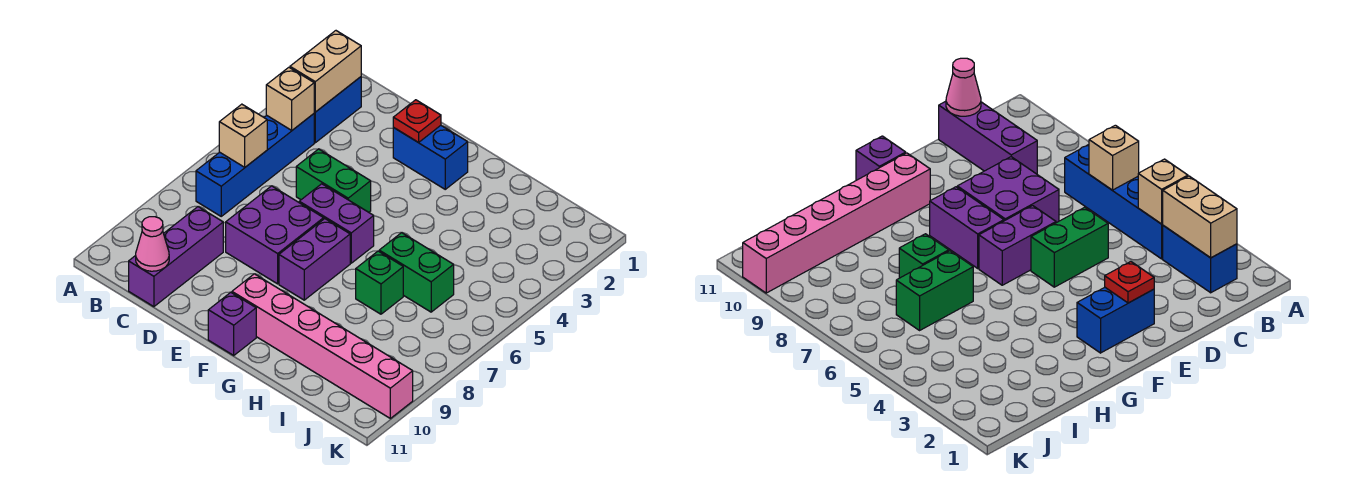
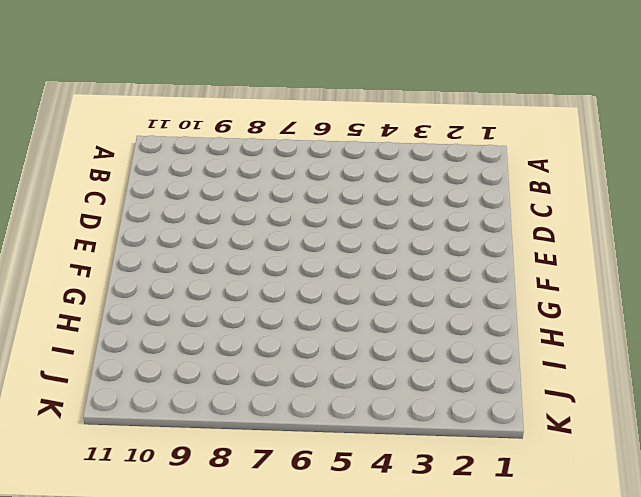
none -> blue 1x2 brick [314,77,361,143]
none -> blue 1x4 brick [196,114,314,216]
none -> purple 1x3 brick [129,207,223,307]

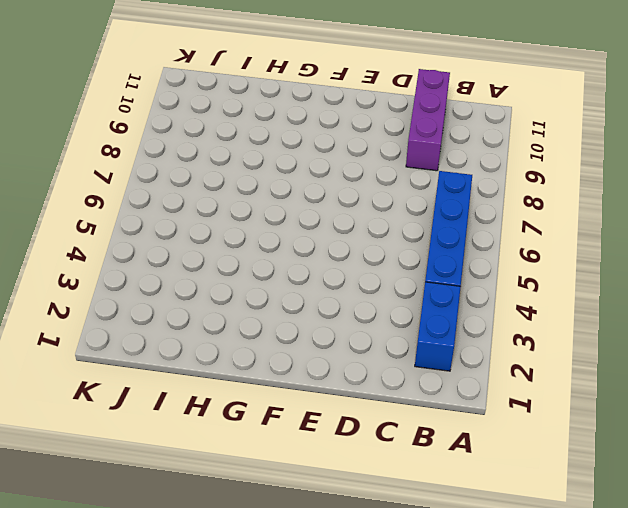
none -> green 1x2 brick [296,149,371,212]
none -> purple 2x2 brick [226,186,324,284]
none -> blue 1x2 brick [393,126,468,189]

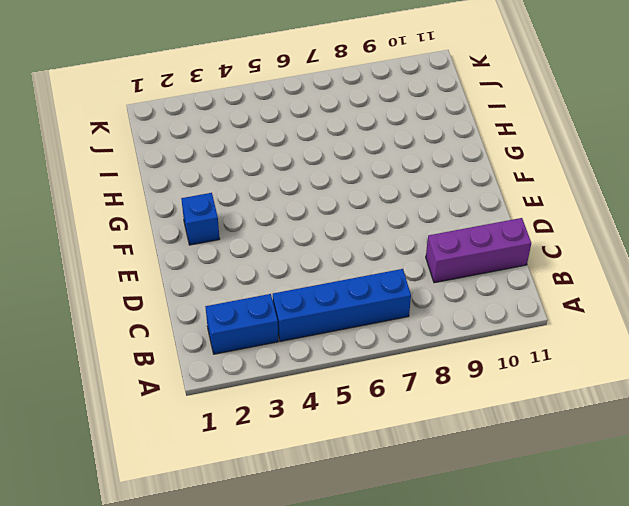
blue 1x1 brick [181,193,220,245] -> blue 1x2 brick [393,126,468,189]
none -> green 1x2 brick [296,149,371,212]
none -> purple 2x2 brick [226,186,324,284]
none -> purple 1x2 brick [299,184,374,263]

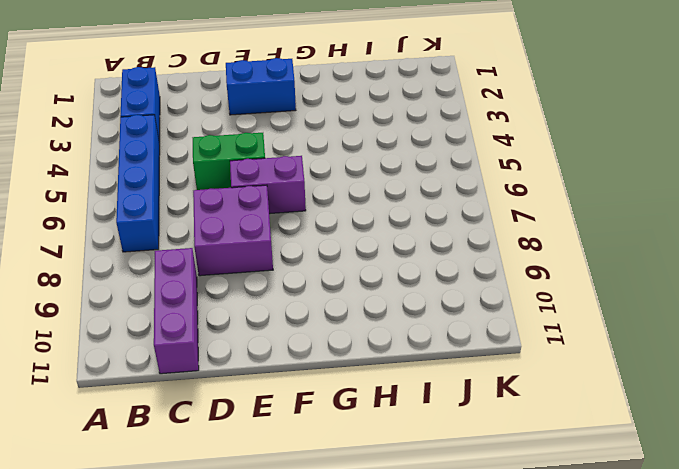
none -> purple 1x2 brick [279,219,350,300]
none -> pink 1x6 brick [232,274,413,418]
none -> purple 1x1 brick [208,293,256,355]

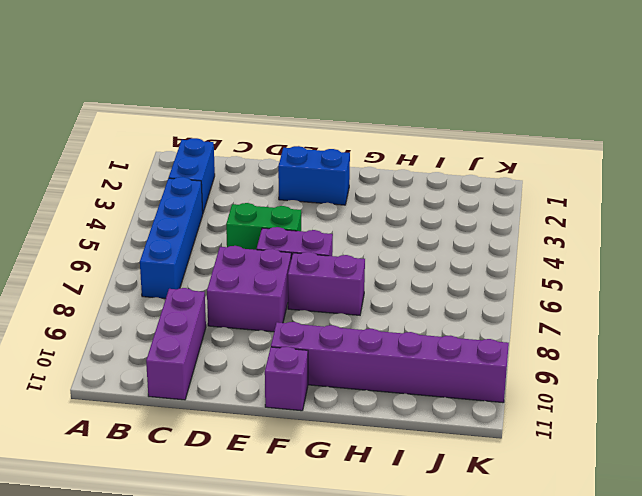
purple 1x2 brick [288,252,365,315] -> purple 1x2 brick turned to [279,219,350,300]
purple 1x6 brick [271,322,509,403] -> pink 1x6 brick [232,274,413,418]
none -> green 1x2 brick [379,233,454,312]
none -> green 1x1 brick [356,251,403,314]
none -> tan 1x2 brick [290,31,361,112]

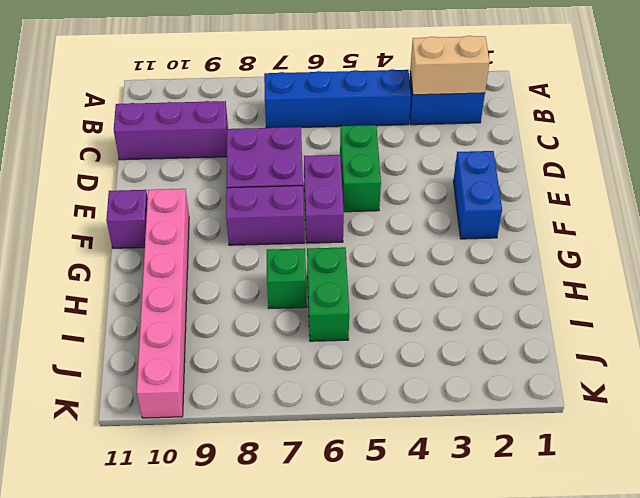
none -> tan 1x1 brick [266,67,314,130]
none -> tan 1x1 brick [219,104,267,167]
none -> pink 1x1 cone [136,217,169,271]

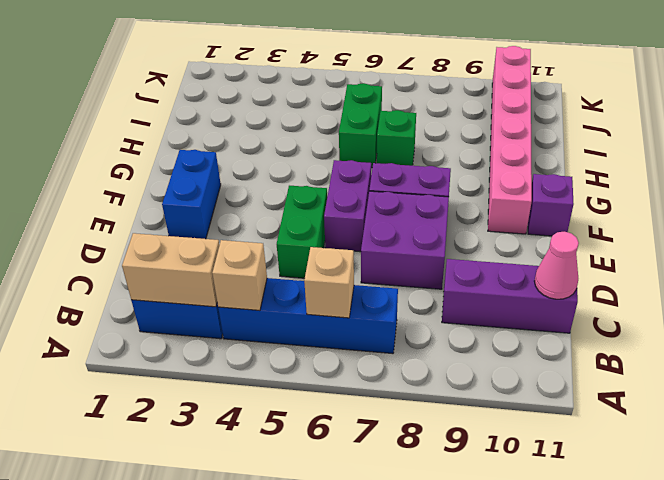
none -> red 1x1 plate [393,100,441,143]

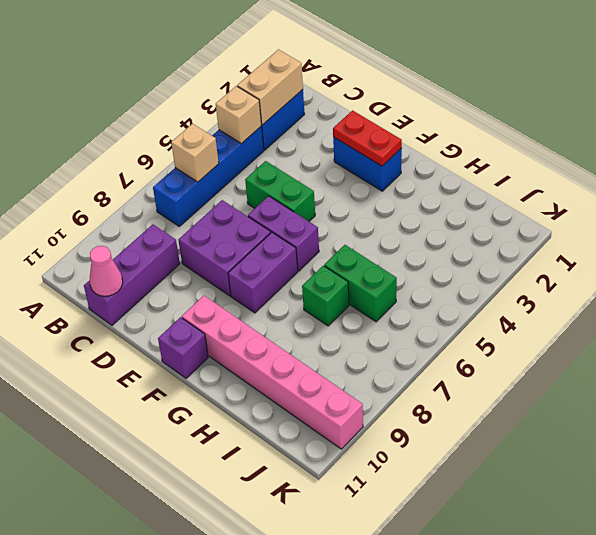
red 1x2 plate [333,111,402,166] -> red 1x1 plate [393,100,441,143]

